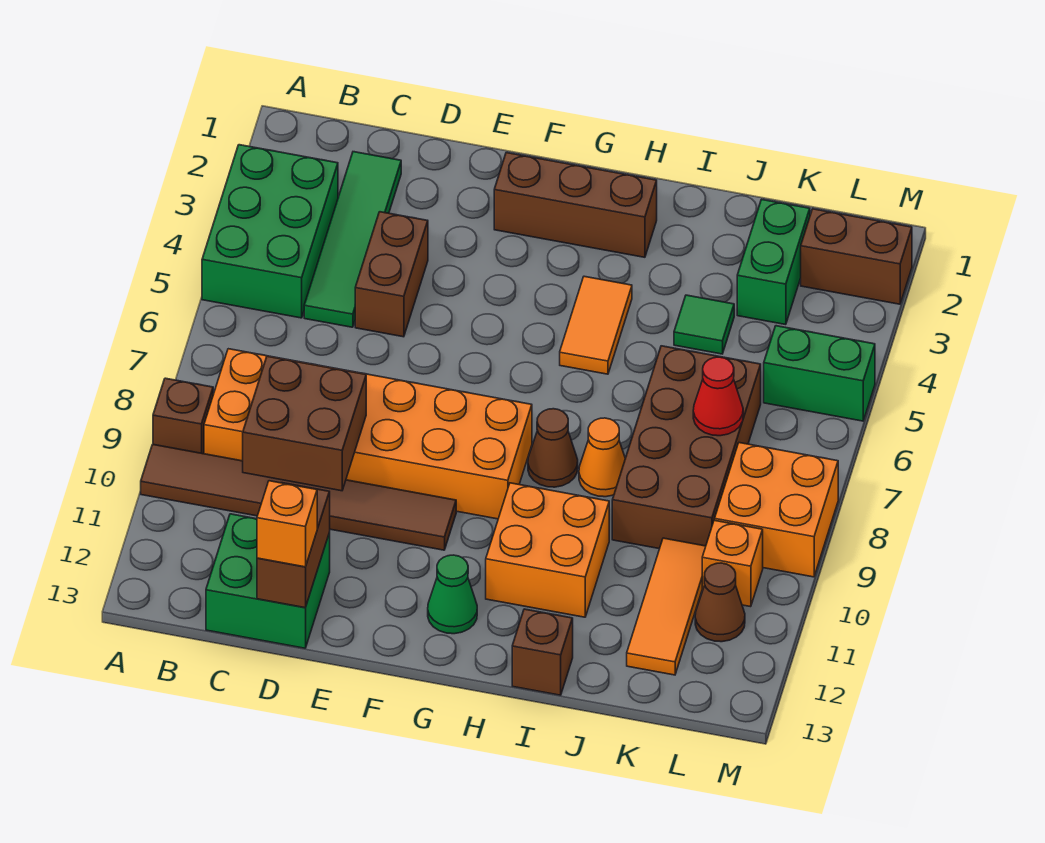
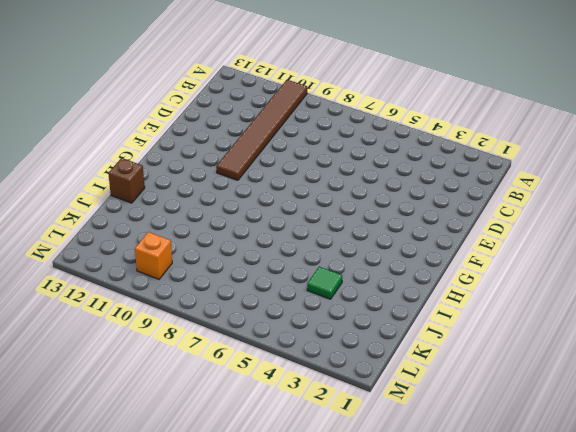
none -> green 2x3 brick [202,145,338,318]
none -> brown 1x1 brick [153,378,213,454]
none -> orange 2x6 brick [204,349,532,519]

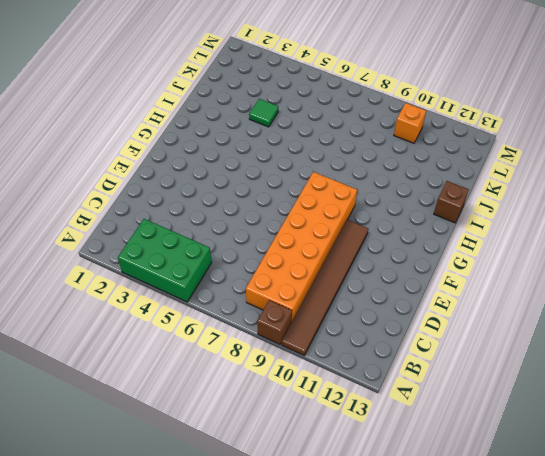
none -> green 1x4 tile [304,152,401,327]
none -> green 2x2 brick [206,514,330,648]
none -> brown 1x2 brick [355,212,428,337]

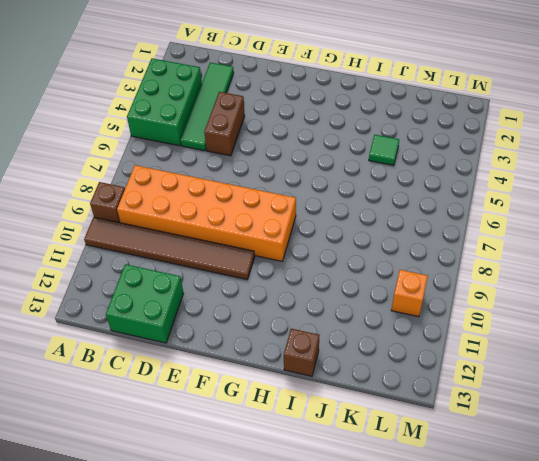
none -> brown 1x3 brick [494,153,657,257]
none -> green 1x1 cone [428,555,477,634]
none -> orange 1x2 tile [560,276,632,374]

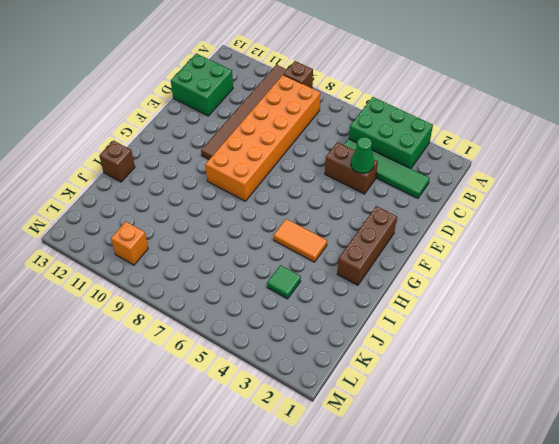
green 1x1 cone [351,137,374,173] -> green 1x1 cone moved to [428,555,477,634]
none -> brown 1x1 cone [528,409,578,487]
none -> orange 2x2 brick [486,483,609,617]
none -> orange 1x1 cone [579,418,625,497]

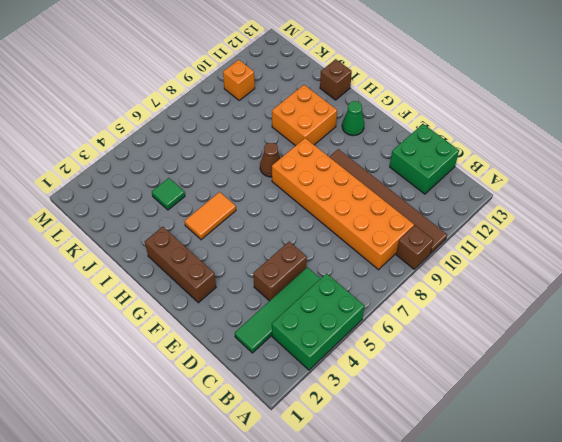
none -> orange 1x1 cone [579,418,625,497]
none -> brown 2x4 brick [612,346,761,549]
none -> green 1x2 brick [737,199,810,325]

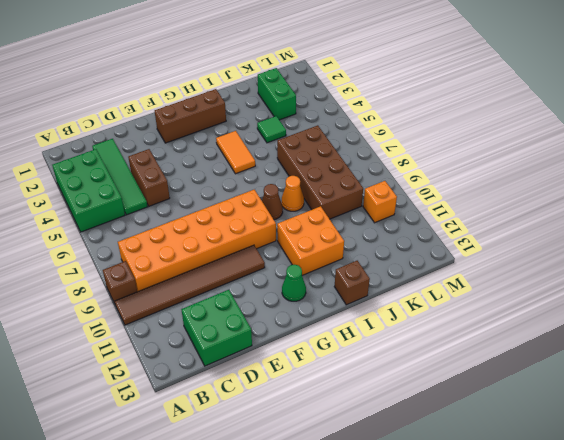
none -> orange 1x3 tile [627,538,706,675]
none -> brown 1x2 brick [801,209,912,304]
none -> green 1x2 brick [764,326,875,421]

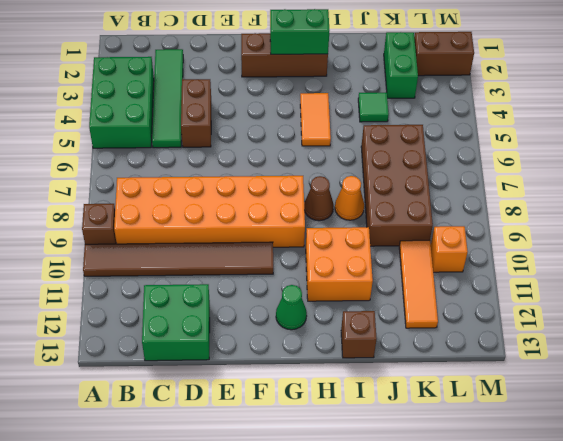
green 1x2 brick [270,9,329,54] -> green 1x2 brick moved to [764,326,875,421]
none -> orange 2x2 brick [715,443,838,577]
none -> brown 1x1 cone [695,563,745,642]
none -> brown 2x2 brick [243,356,366,491]

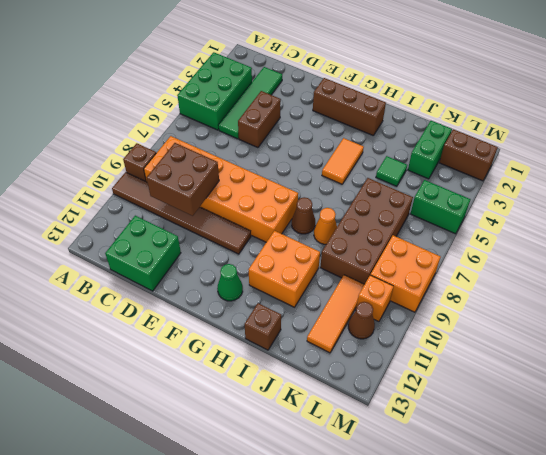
none -> brown 1x2 brick [257,483,330,608]
none -> red 1x1 cone [693,357,743,436]
none -> orange 1x1 brick [257,481,317,567]

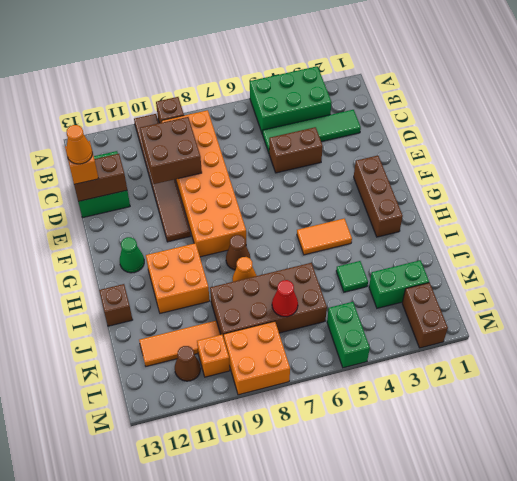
orange 1x1 cone [66,125,92,164] -> none

